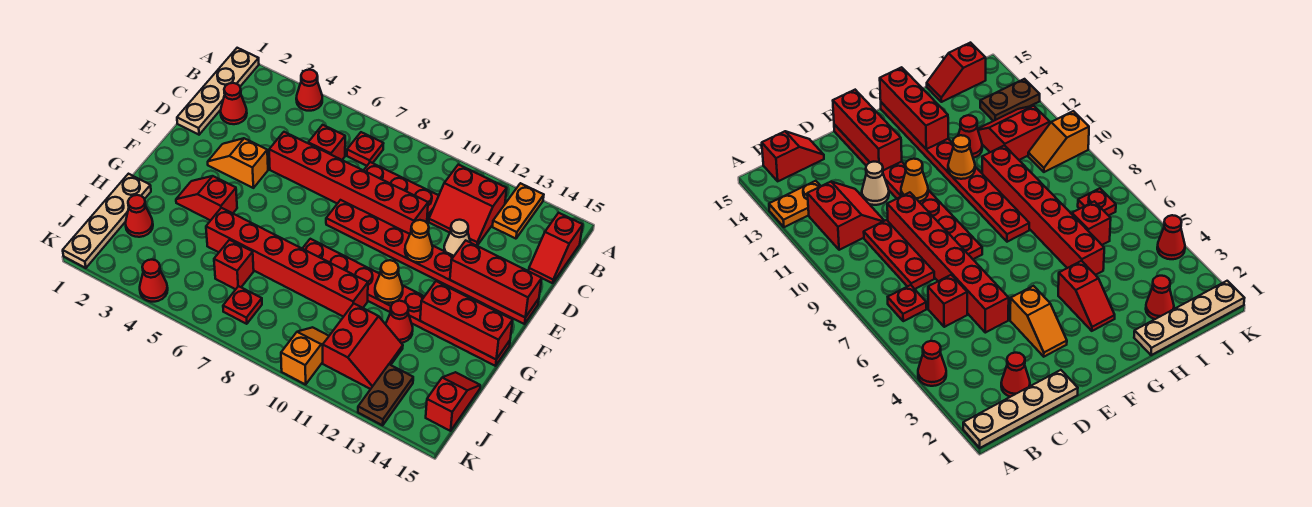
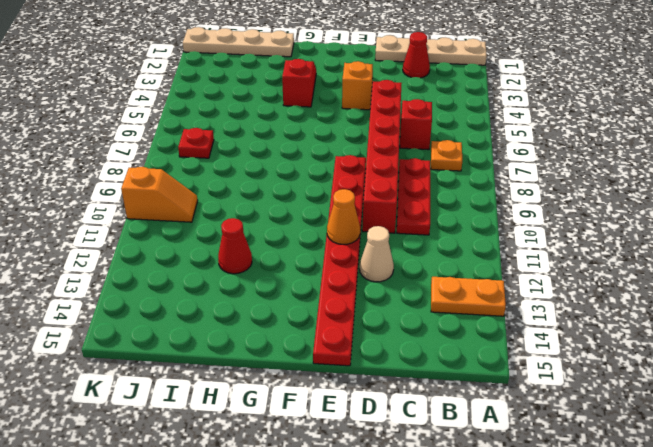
orange 1x1 plate [431,140,462,171] -> red 1x1 plate [347,132,384,166]
none -> red 1x1 cone [296,70,322,111]
none -> red 2x2 slope [429,165,507,246]
none -> red 1x2 slope [529,213,583,283]
none -> red 1x8 plate [302,239,510,366]

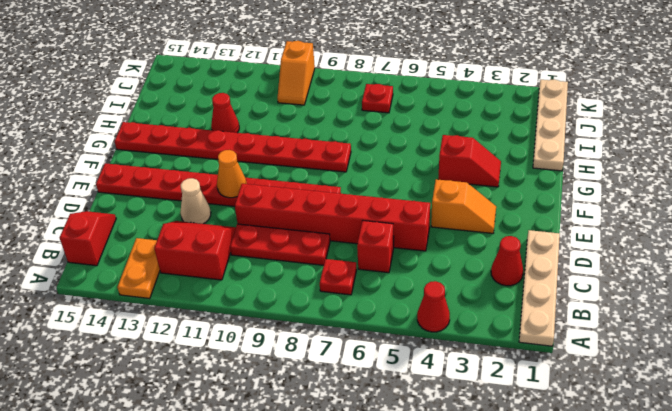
none -> red 1x6 brick [206,208,368,317]
none -> red 1x1 cone [125,195,153,237]
none -> red 1x1 brick [214,240,254,289]
none -> red 2x2 slope [323,304,403,389]

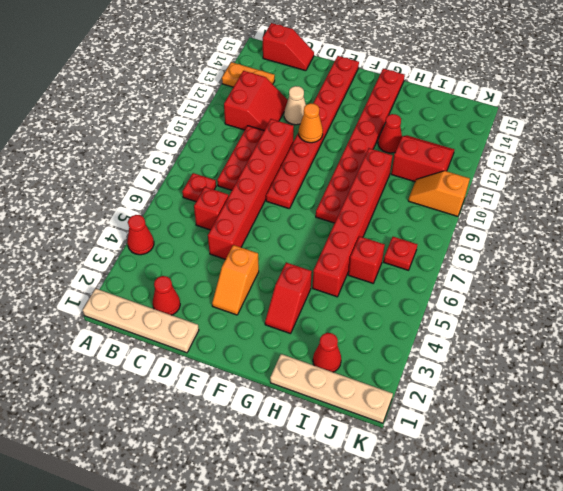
none -> red 1x2 slope [426,372,480,431]
none -> brown 1x2 plate [358,364,413,425]
none -> red 1x1 cone [140,260,168,302]
none -> red 1x3 brick [450,241,542,317]

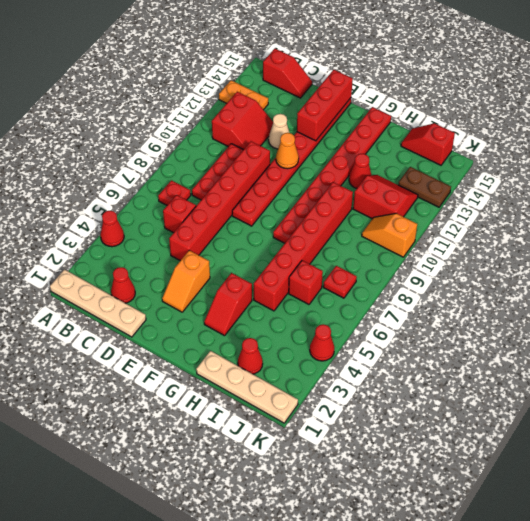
none -> orange 1x1 cone [375,260,403,303]
none -> red 1x3 brick [420,281,513,359]

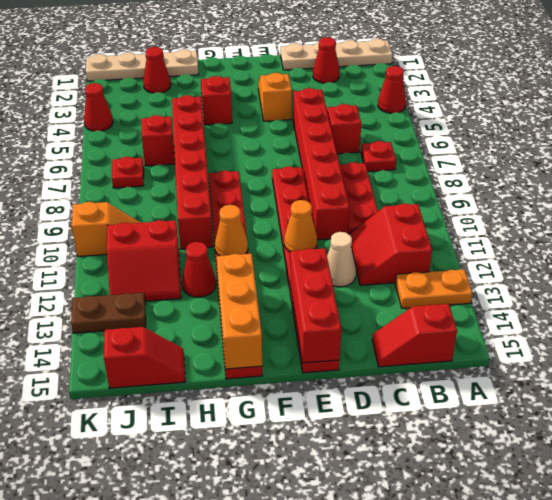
orange 1x3 brick [217,254,262,369] -> red 1x3 brick [420,281,513,359]

